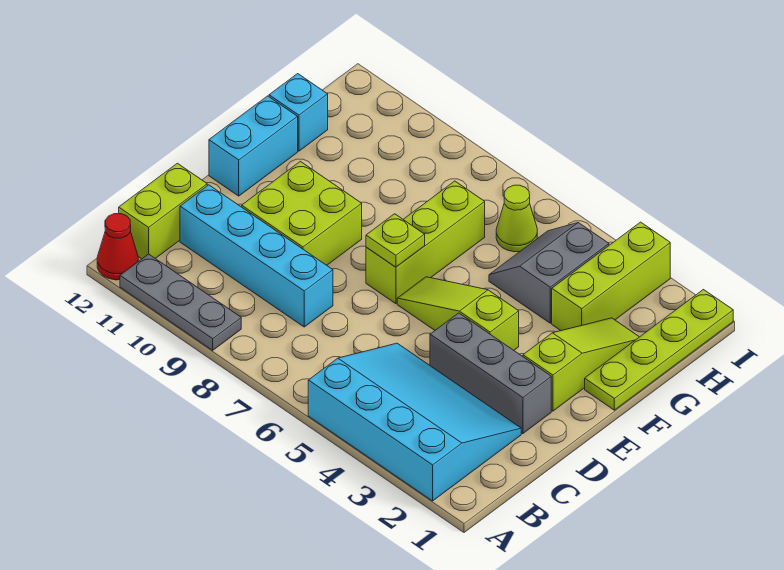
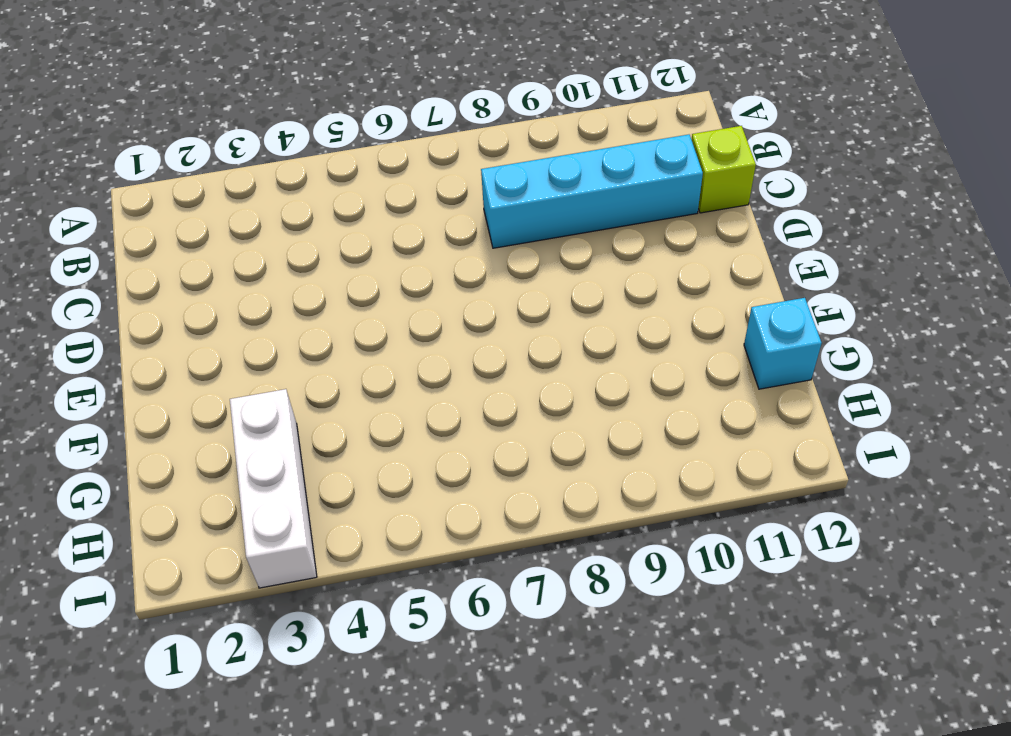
lime 1x1 brick [691,126,756,213] -> lime 1x2 brick [119,163,207,259]
white 1x3 brick [230,389,317,588] -> lime 1x3 brick [552,222,670,331]
none -> cyan 3x4 slope [308,343,521,501]
none -> grey 1x3 plate [120,254,241,350]
none -> red 1x1 cone [97,214,138,280]

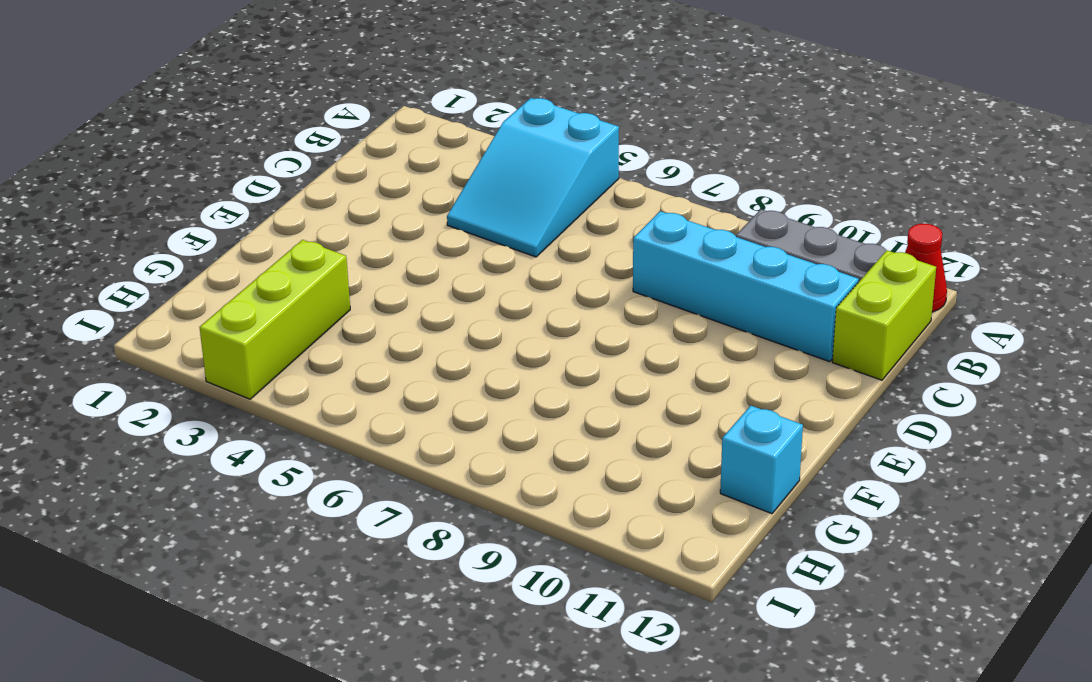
cyan 2x3 slope [447,98,619,257] -> cyan 3x4 slope [308,343,521,501]
none -> grey 1x3 brick [430,313,551,434]
none -> lime 2x2 brick [242,161,362,265]
none -> lime 1x3 slope [523,318,639,411]

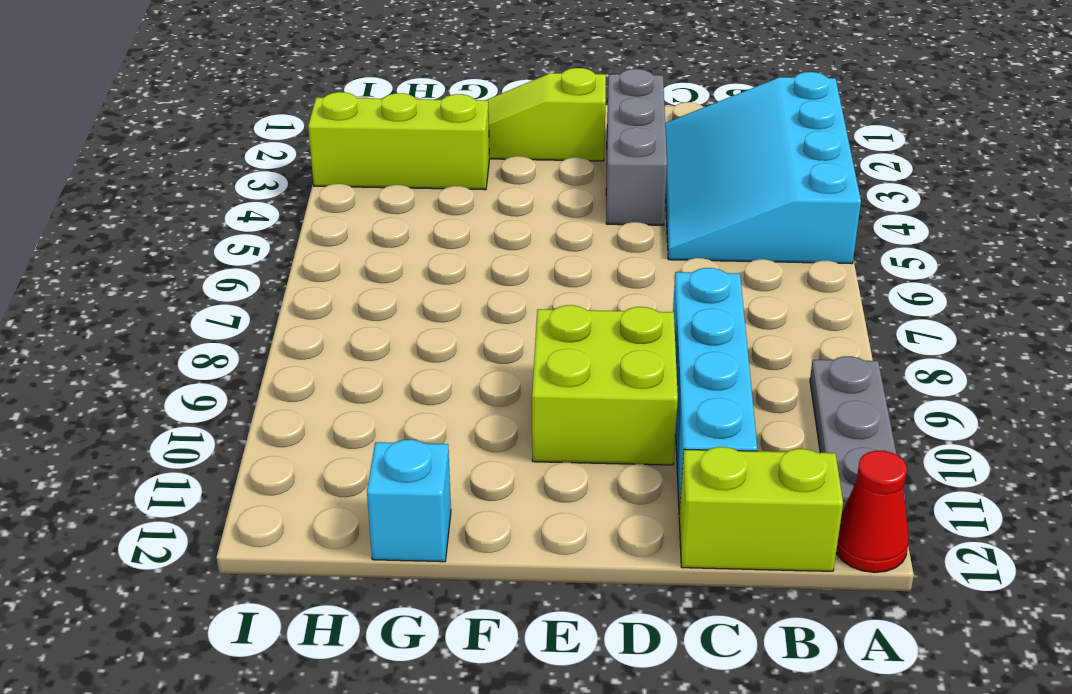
none -> lime 1x3 slope [397,277,519,350]
none -> lime 1x3 brick [366,181,485,304]
none -> cyan 1x2 brick [209,96,298,196]

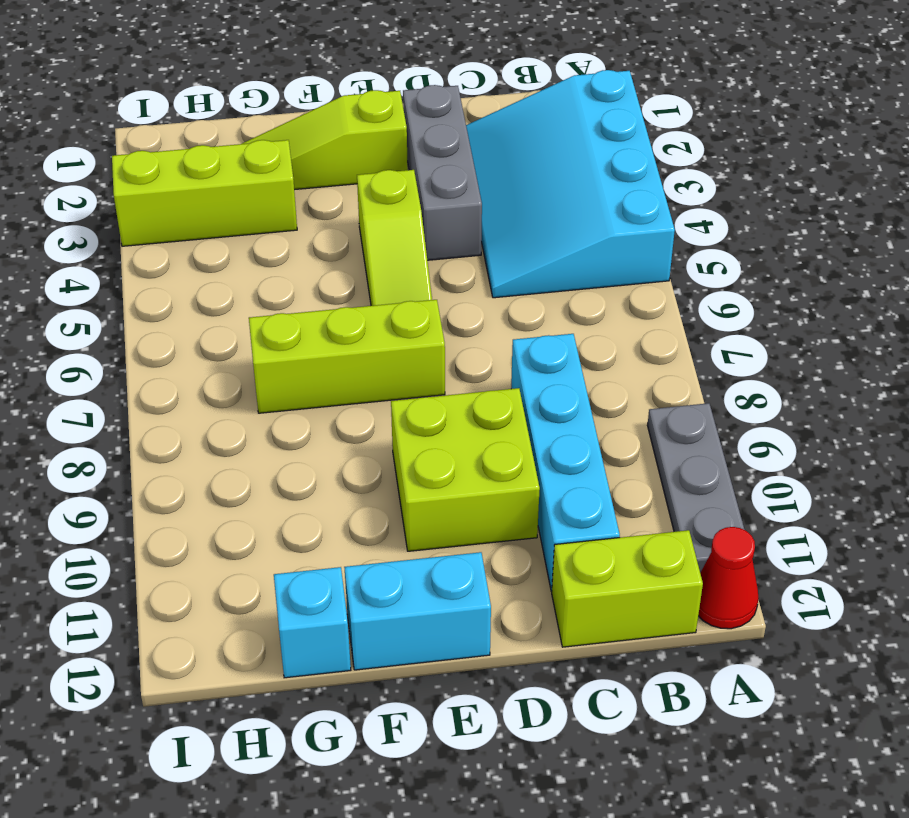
none -> lime 1x4 plate [585,290,733,410]
none -> grey 2x2 slope [489,223,609,323]
none -> lime 1x1 cone [496,185,537,252]

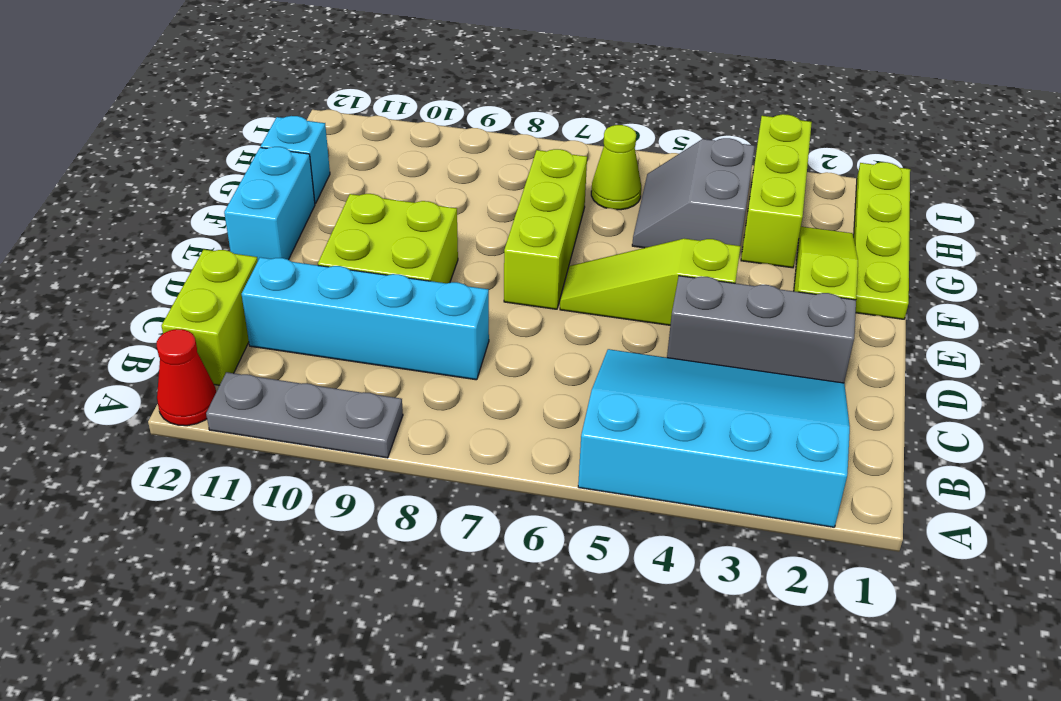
none -> lime 1x1 plate [366,214,425,267]

